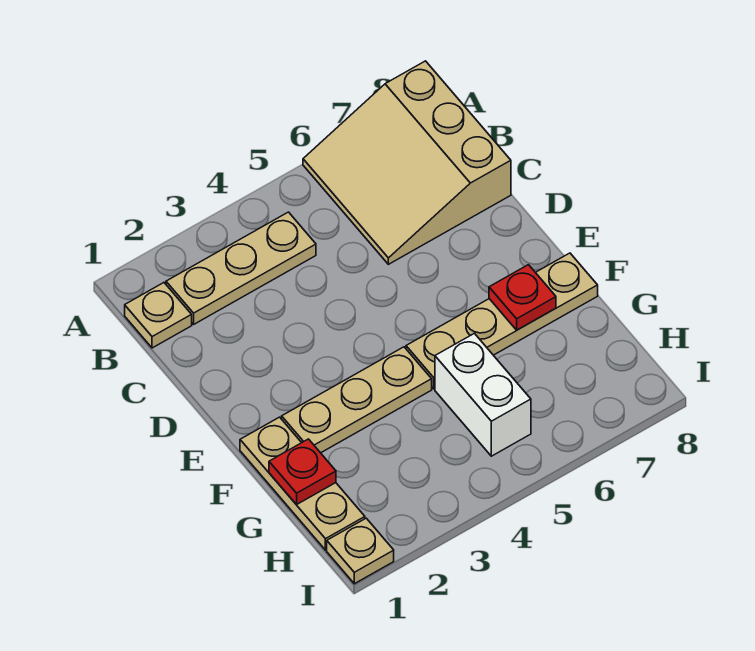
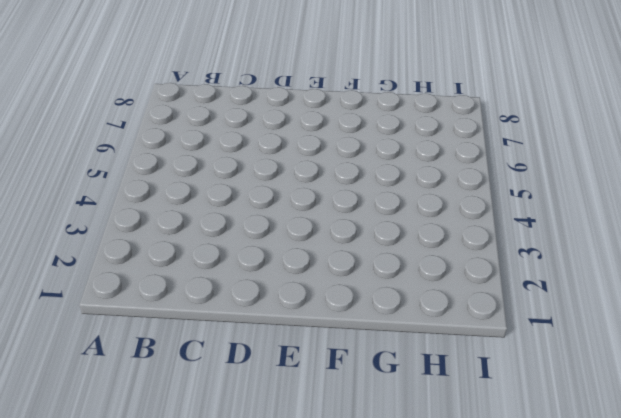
none -> tan 3x3 slope [303,61,511,264]
none -> tan 1x1 plate [125,283,192,348]

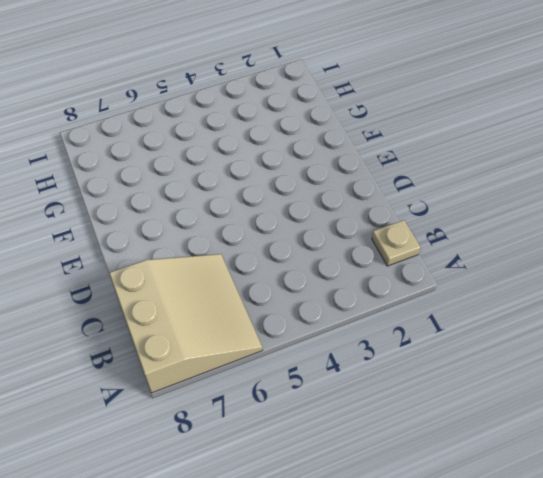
none -> tan 1x3 plate [166,212,316,324]
none -> tan 1x3 plate [240,417,365,550]

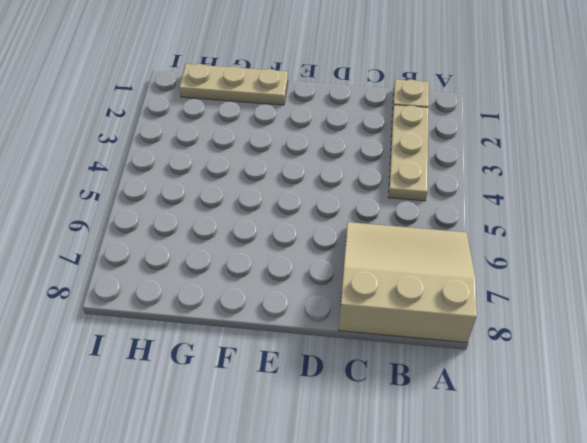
none -> tan 1x3 plate [282,347,432,453]
none -> tan 1x4 plate [406,253,598,389]

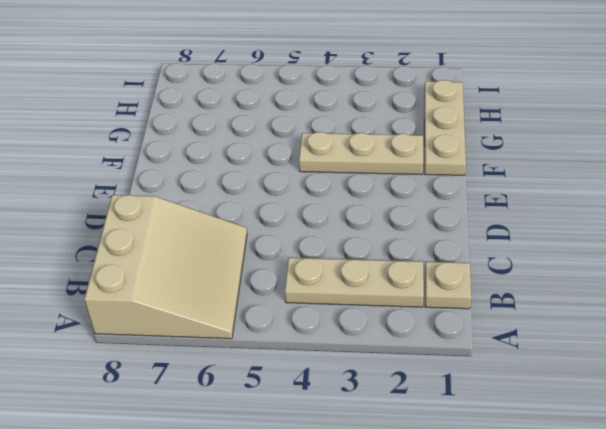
none -> tan 1x4 plate [406,253,598,389]
none -> white 1x2 brick [435,333,531,456]

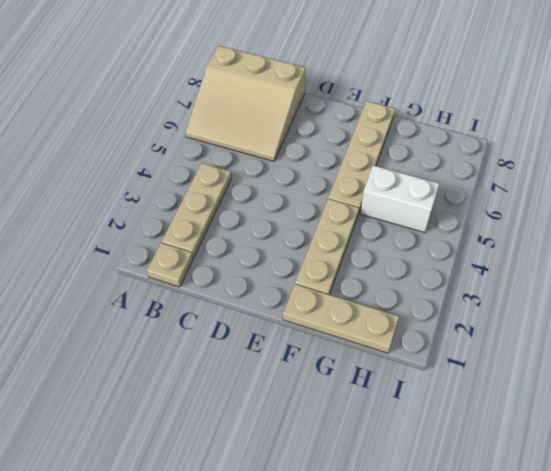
none -> tan 1x1 plate [327,518,394,584]
none -> red 1x1 plate [489,265,556,330]

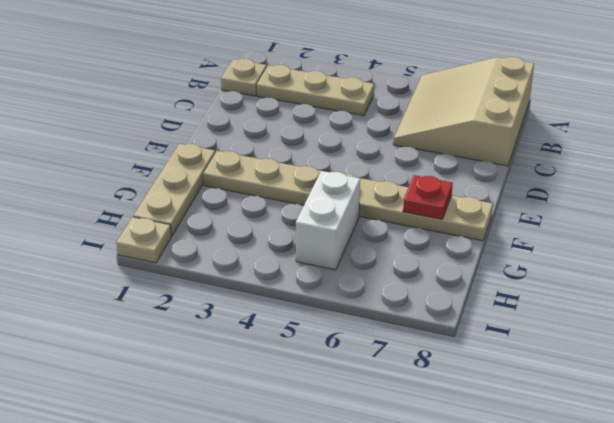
none -> red 1x1 plate [269,439,336,505]

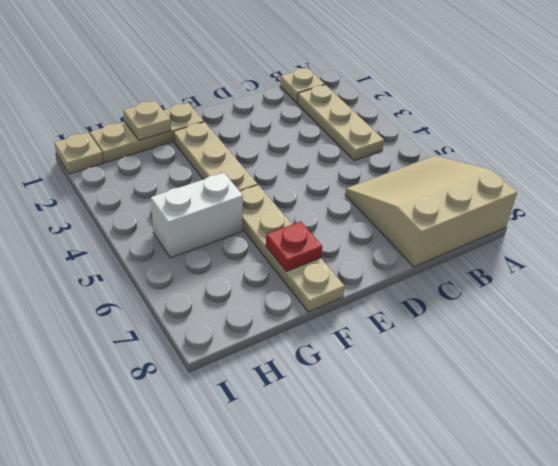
tan 1x1 plate [123,101,171,140] -> red 1x1 plate [269,439,336,505]

